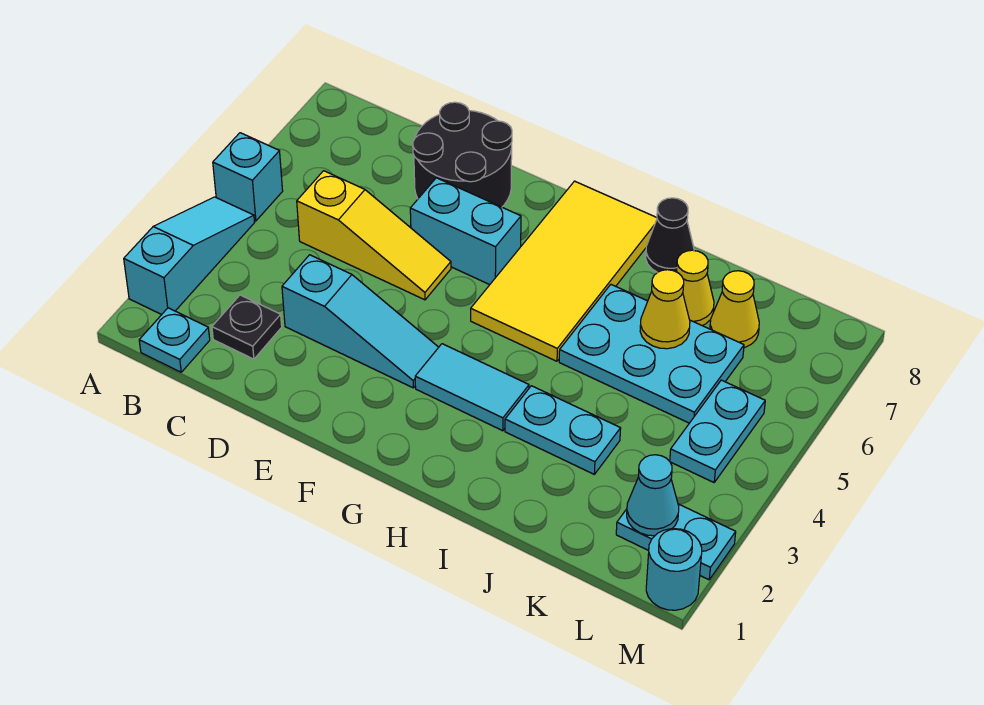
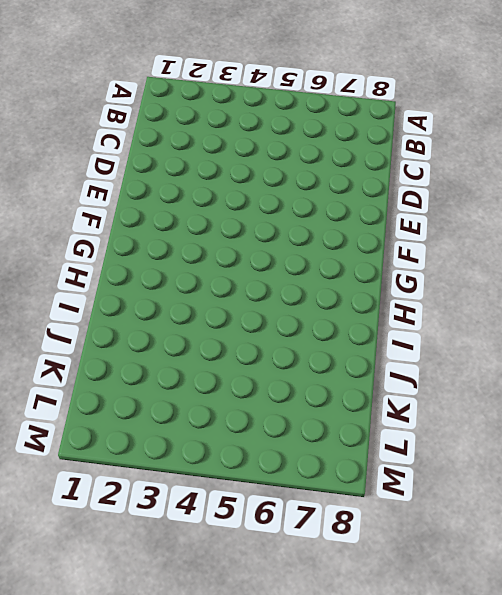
none -> cyan 1x3 slope [124,197,255,315]
none -> cyan 1x1 brick [213,133,283,221]
none -> cyan 1x1 plate [139,308,210,372]

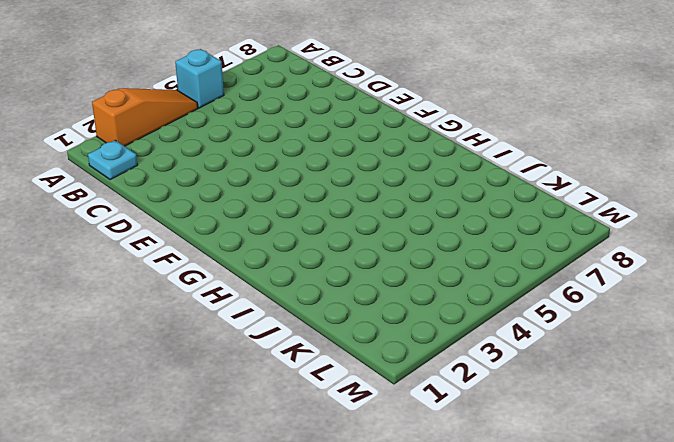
orange 1x3 slope [92,88,198,146] -> cyan 1x3 slope [124,197,255,315]
none -> black 1x1 plate [212,295,282,359]
none -> yellow 1x3 slope [297,171,451,300]
none -> cyan 1x3 slope [282,255,439,388]

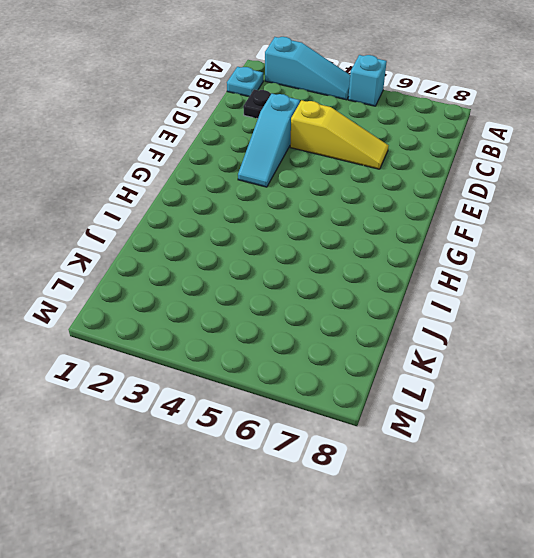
yellow 1x3 slope [290,100,389,169] -> yellow 1x3 slope turned to [297,171,451,300]
none -> black 2x2 round brick [413,102,512,207]
none -> cyan 1x2 brick [410,178,521,285]
none -> cyan 1x2 tile [415,344,529,431]

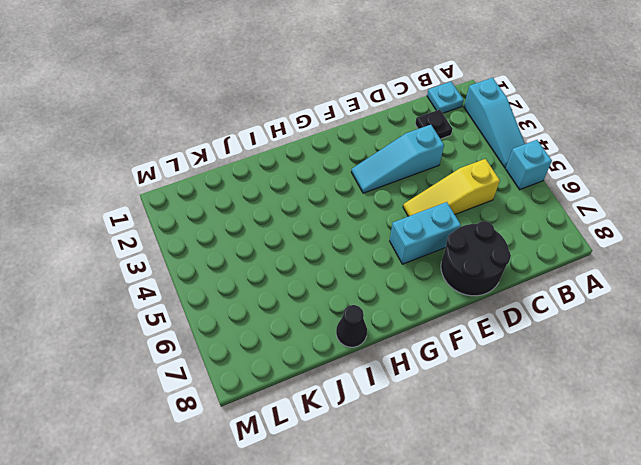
none -> cyan 1x2 tile [415,344,529,431]
none -> yellow 2x4 tile [471,181,657,361]
none -> cyan 1x2 plate [505,386,621,474]

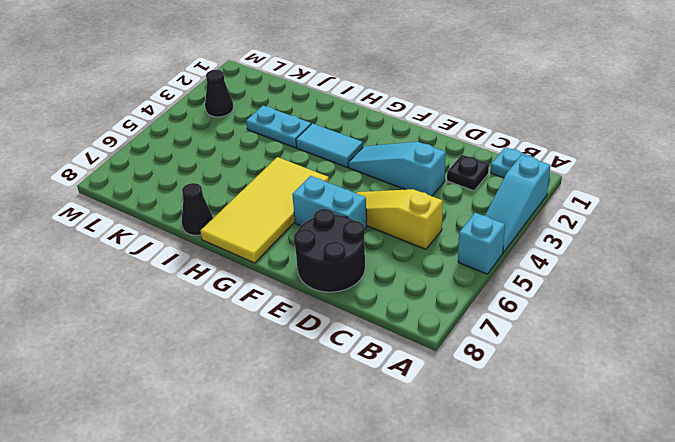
black 1x1 cone [205,70,234,117] -> none
none -> cyan 2x3 plate [559,285,744,423]
none -> yellow 1x1 cone [677,250,714,326]
none -> yellow 1x1 cone [710,271,759,348]

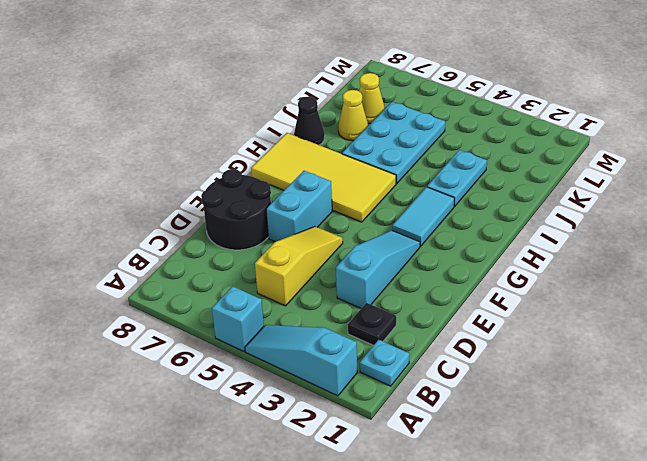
none -> cyan 1x2 plate [616,504,736,580]
none -> cyan 1x2 plate [670,380,765,482]
none -> cyan 1x1 round brick [646,529,702,610]

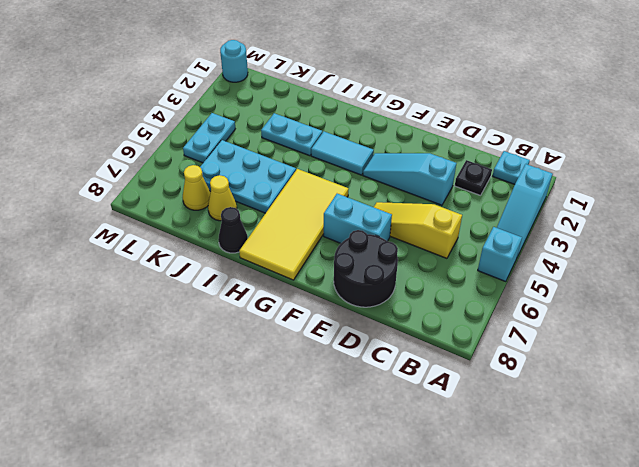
none -> cyan 1x2 plate [616,504,736,580]
none -> yellow 1x1 cone [640,270,690,349]
none -> cyan 1x1 cone [627,455,679,536]

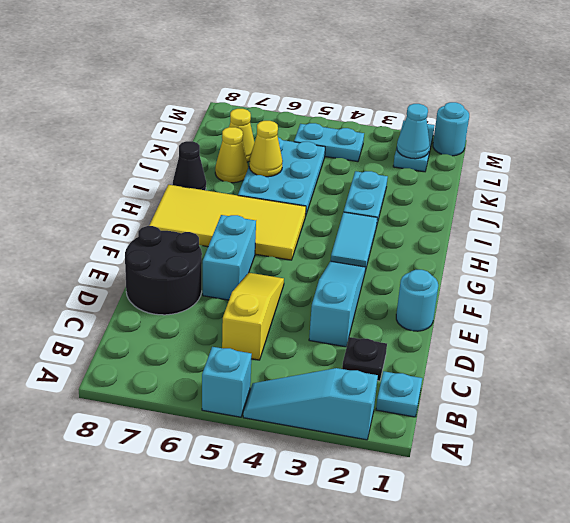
cyan 1x1 round brick [396,270,438,331] -> none

